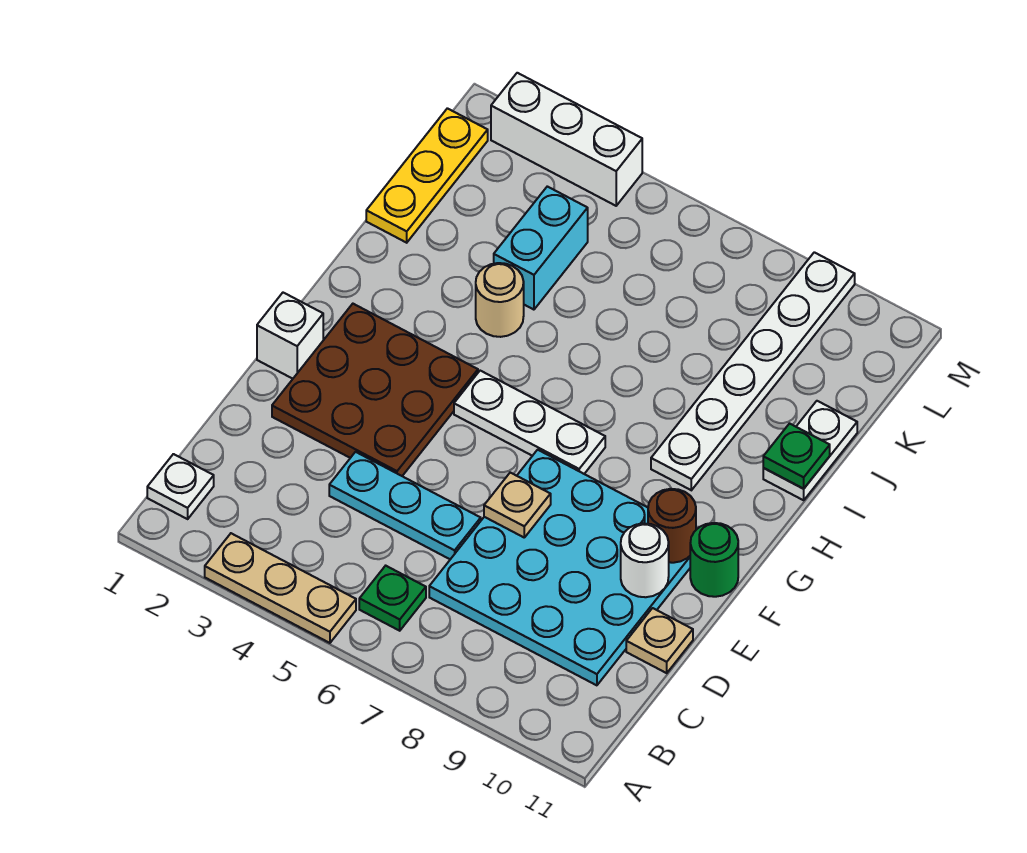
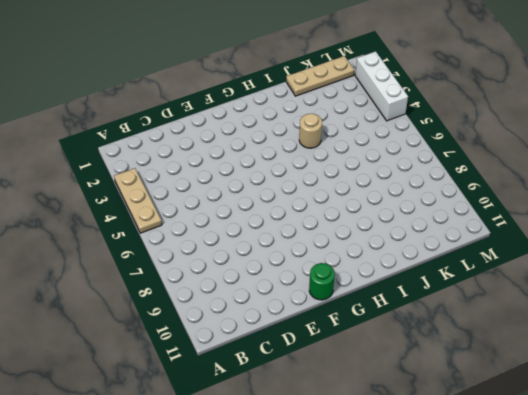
tan 1x3 plate [286,56,354,96] -> yellow 1x3 plate [366,108,488,243]
none -> white 1x1 plate [147,454,214,519]
none -> green 1x1 plate [359,566,426,631]
none -> cyan 4x4 plate [429,450,690,685]

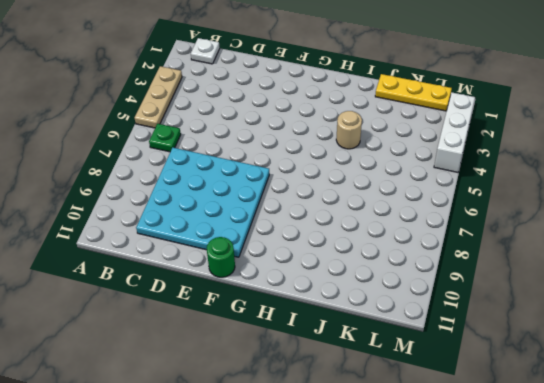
none -> cyan 1x3 plate [329,452,481,559]
none -> tan 1x1 plate [626,608,693,673]
none -> brown 3x3 plate [272,304,478,476]

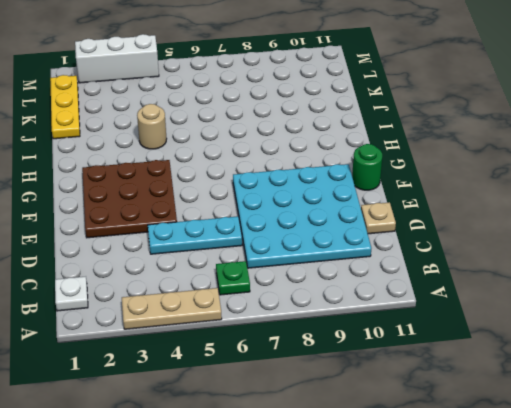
none -> white 1x1 brick [257,293,323,379]
none -> white 1x3 plate [454,371,605,474]
none -> white 1x6 plate [651,252,855,490]

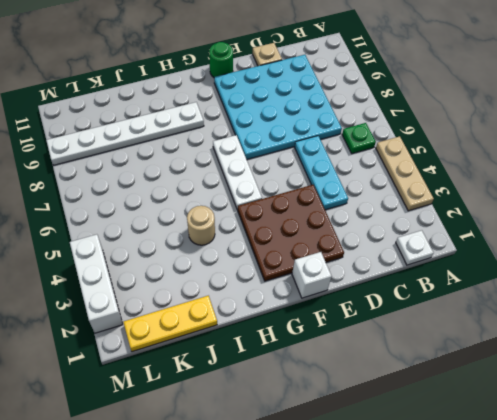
none -> white 1x2 plate [763,401,857,500]
none -> cyan 1x2 brick [494,186,588,310]
none -> tan 1x1 plate [484,473,551,537]

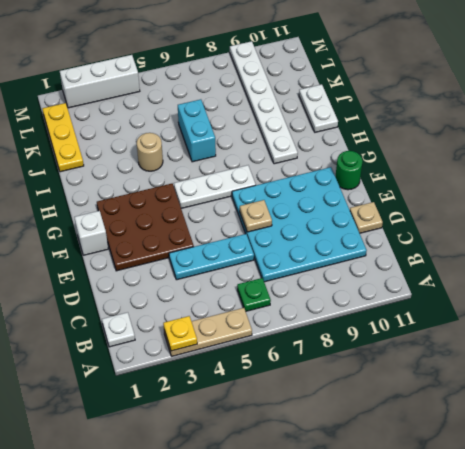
yellow 1x1 plate [163,316,197,351] -> none
cyan 1x2 brick [178,99,216,162] -> cyan 1x2 brick moved to [494,186,588,310]
none -> white 1x1 round brick [621,523,669,597]
none -> brown 1x1 round brick [648,489,696,563]
none -> green 1x1 plate [763,424,830,489]

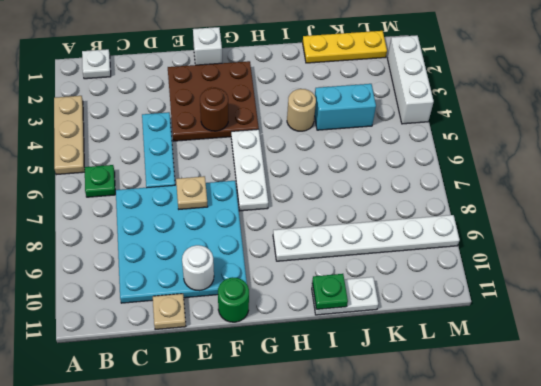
brown 1x1 round brick [200,88,228,131] -> brown 1x1 round brick moved to [648,489,696,563]

